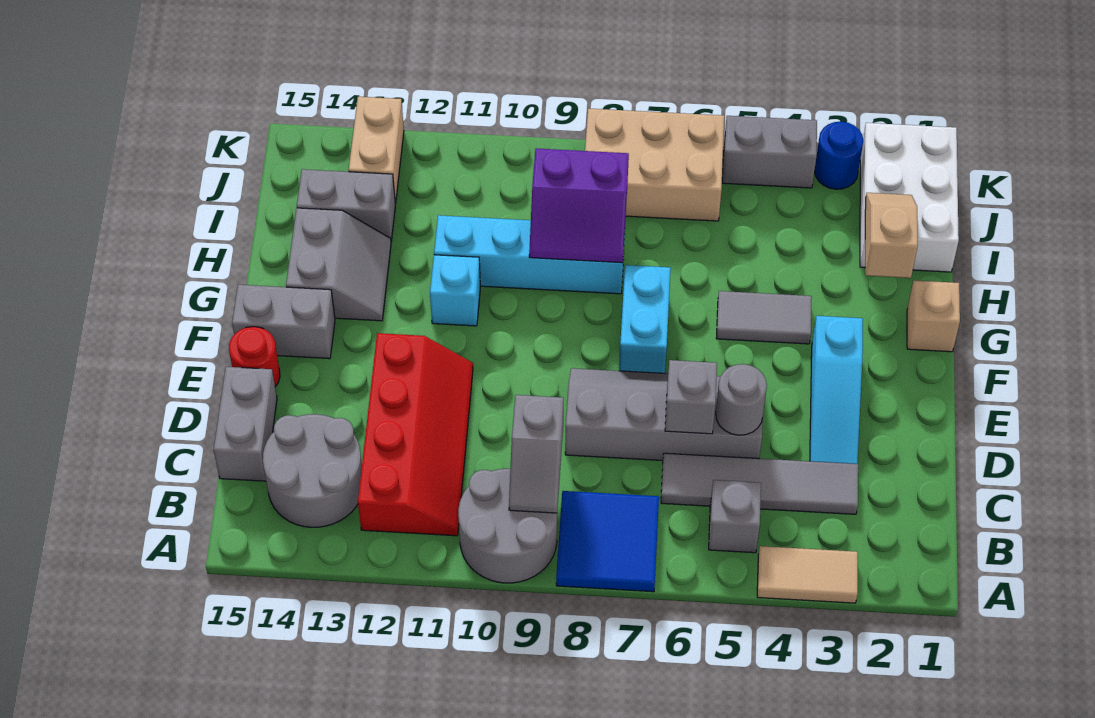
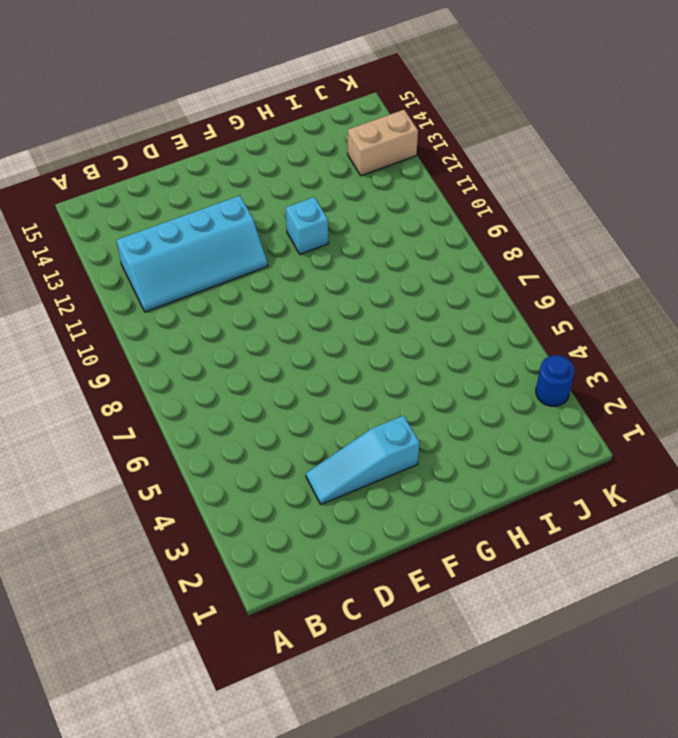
cyan 2x4 slope [117,196,268,312] -> red 2x4 slope [358,333,473,536]
none -> tan 1x2 tile [757,546,858,603]
none -> blue 2x2 tile [556,491,659,592]
none -> grey 2x2 round brick [458,469,557,583]

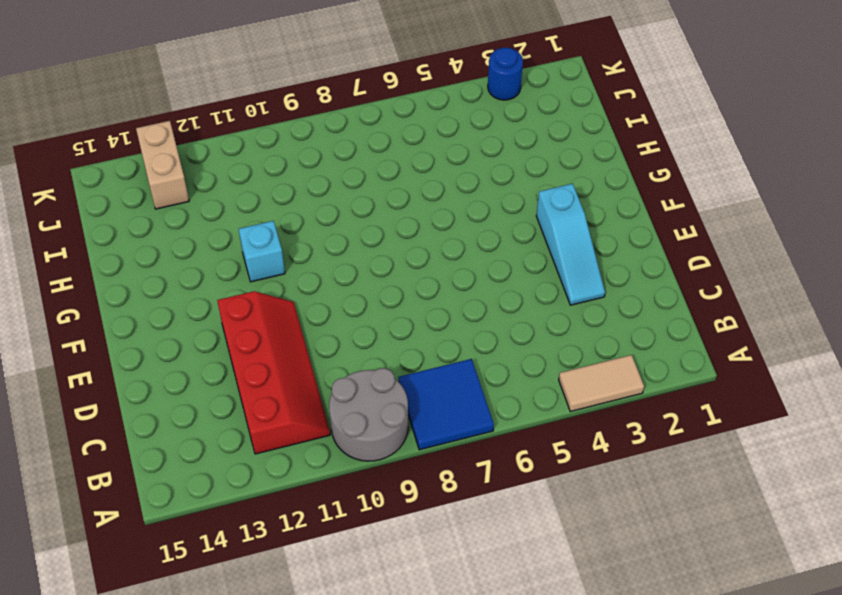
none -> grey 1x1 brick [709,480,761,553]
none -> grey 2x2 round brick [263,414,362,527]
none -> grey 1x4 tile [661,453,858,514]

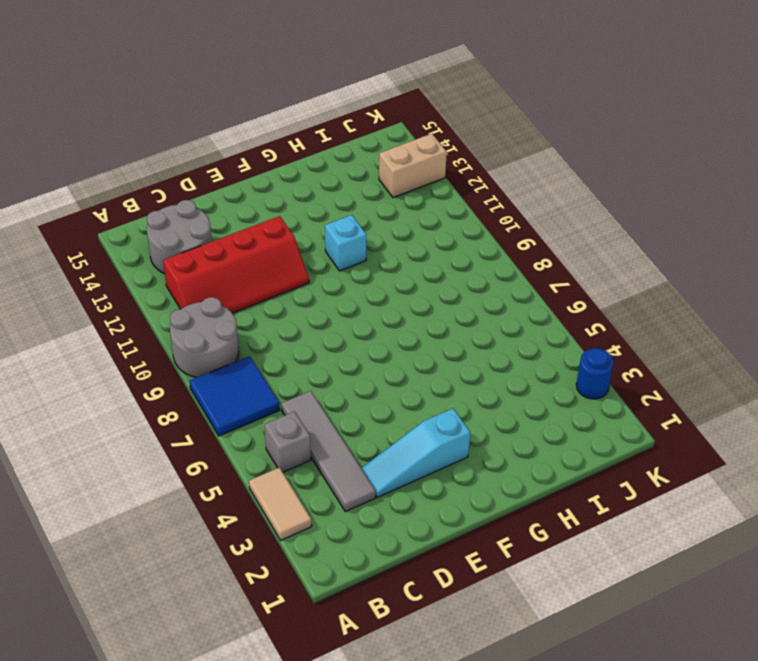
none -> grey 1x2 brick [214,367,277,481]
none -> grey 2x4 slope [565,368,763,461]
none -> red 1x1 round brick [229,327,280,387]

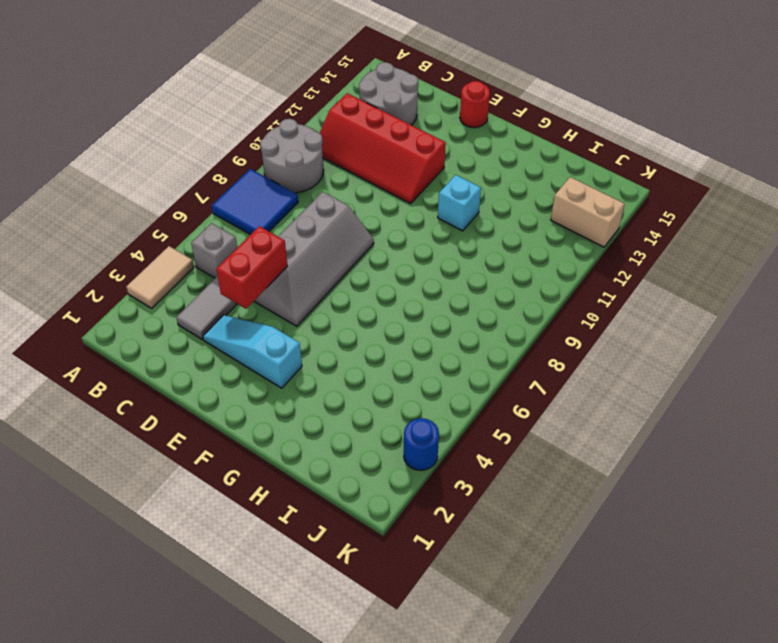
red 1x2 brick [216,226,287,309] -> grey 1x1 round brick [716,364,767,435]
none -> grey 1x2 brick [214,367,277,481]
none -> cyan 1x2 brick [619,265,671,373]
none -> grey 1x2 brick [232,285,335,359]

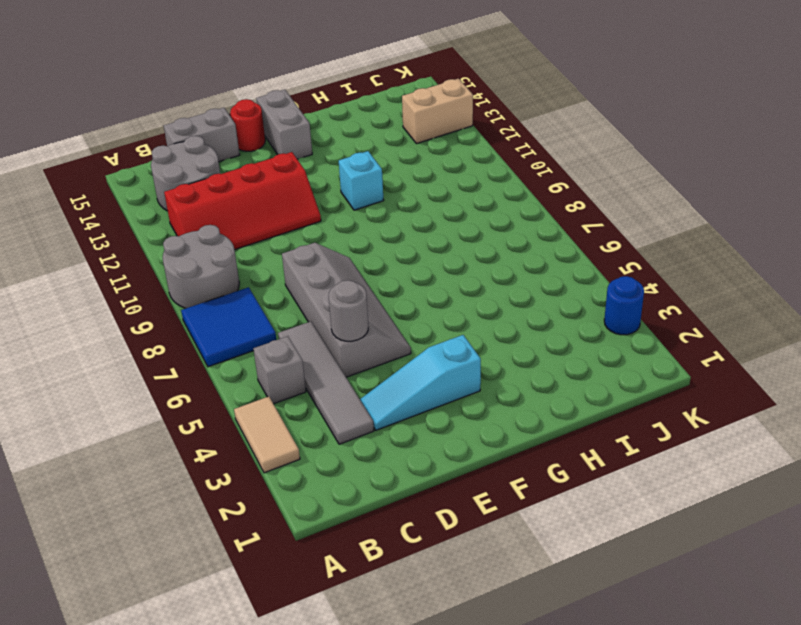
none -> cyan 1x2 brick [619,265,671,373]
none -> tan 1x1 brick [907,280,960,352]
none -> grey 1x2 tile [716,291,812,344]

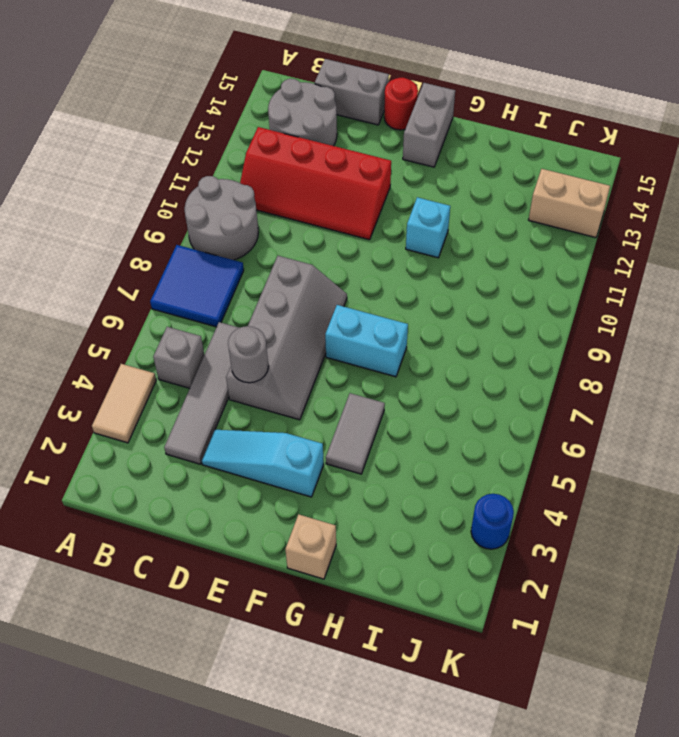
none -> grey 2x2 slope [286,208,391,321]
none -> cyan 1x4 brick [434,215,625,294]
none -> white 2x3 brick [860,123,959,272]

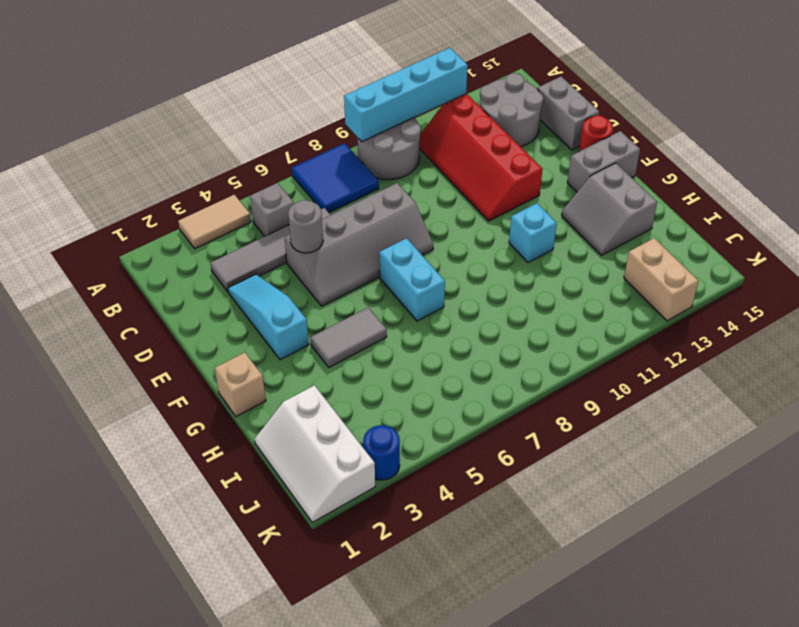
cyan 1x4 brick [344,48,468,142] -> cyan 1x4 brick moved to [434,215,625,294]
white 2x3 slope [255,385,375,522] -> white 2x3 brick [860,123,959,272]
none -> grey 1x2 brick [297,169,395,241]
none -> tan 2x3 brick [585,108,724,221]
none -> grey 1x2 brick [722,116,817,188]

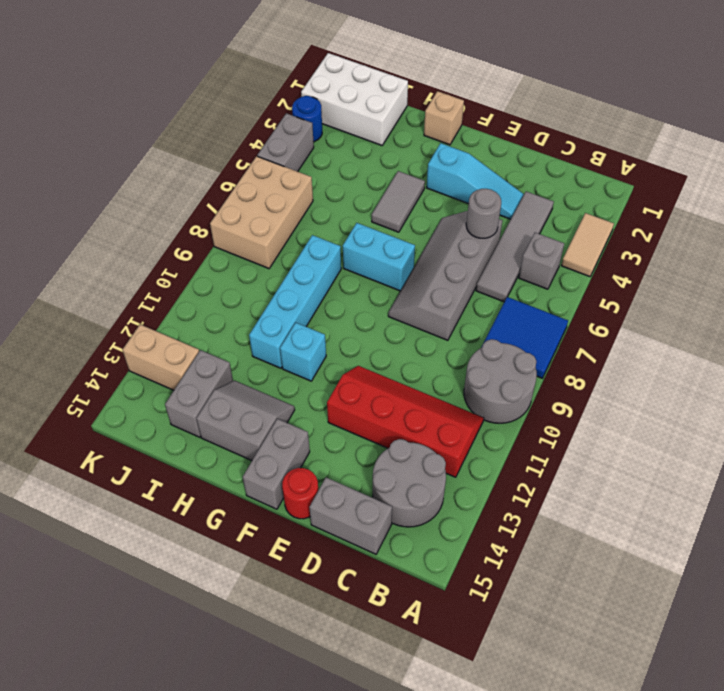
none -> grey 1x2 slope [509,395,563,513]
none -> grey 1x1 brick [665,360,717,434]
none -> tan 1x2 slope [865,193,918,278]

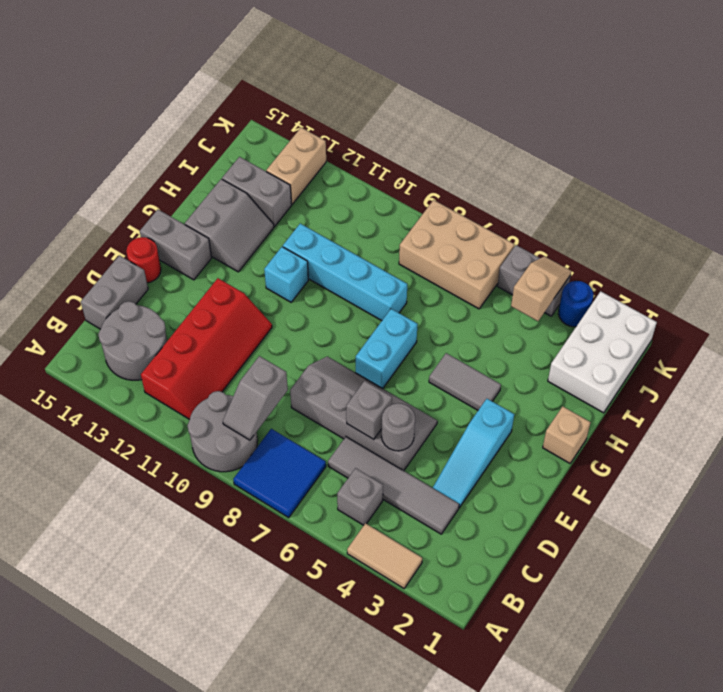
tan 1x2 slope [511,256,571,321] -> tan 1x2 slope moved to [865,193,918,278]
none -> purple 2x2 slope [529,148,629,263]

